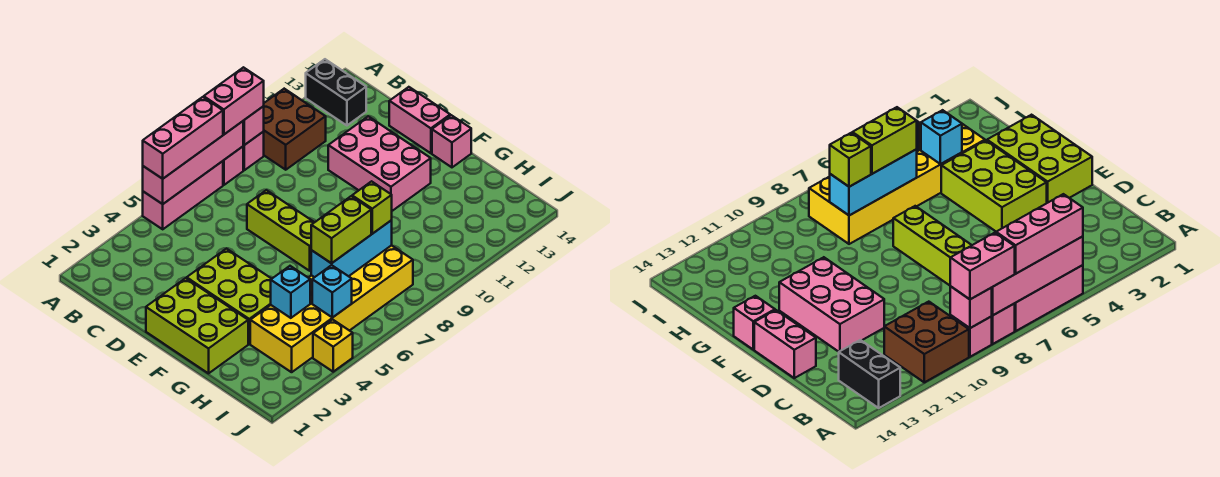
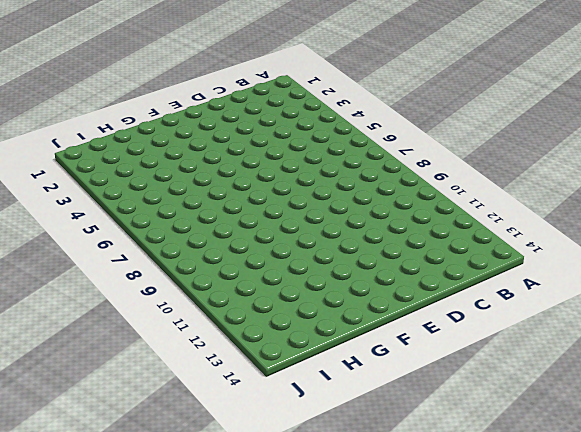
none -> pink 1x3 brick [143,161,223,229]
none -> pink 1x1 brick [223,147,243,185]
none -> pink 1x1 brick [243,132,264,170]

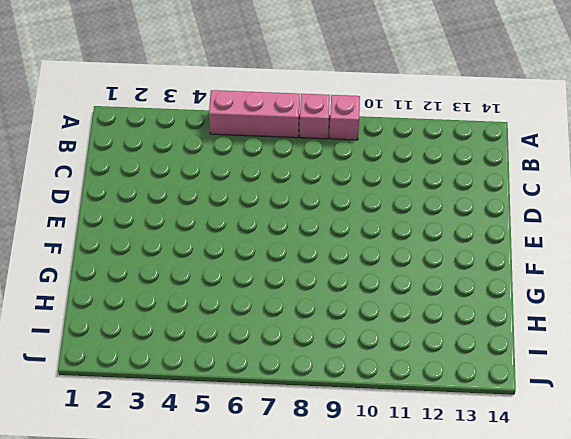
none -> brown 2x2 brick [263,89,326,170]
none -> black 1x2 brick [306,59,366,125]
none -> lime 1x3 brick [247,190,314,271]

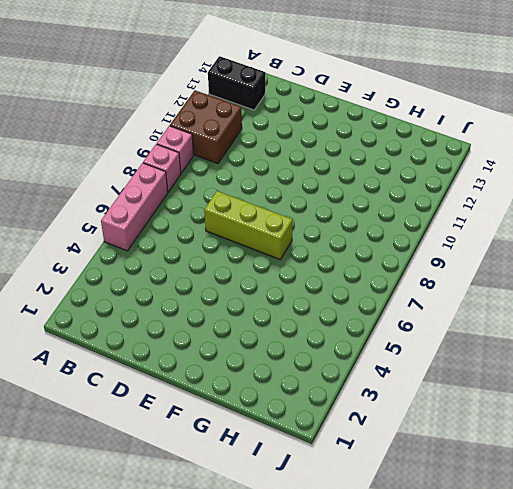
none -> pink 2x3 brick [328,116,431,211]
none -> pink 1x2 brick [389,87,450,153]
none -> lime 2x3 brick [146,278,248,373]

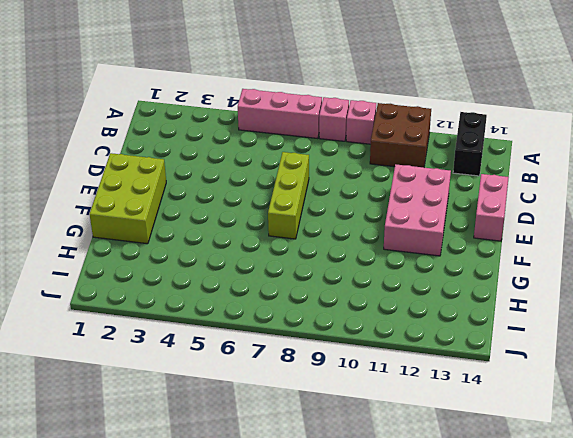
none -> lime 2x3 brick [187,249,271,344]
none -> pink 1x1 brick [432,115,471,167]
none -> yellow 2x6 brick [250,245,413,372]

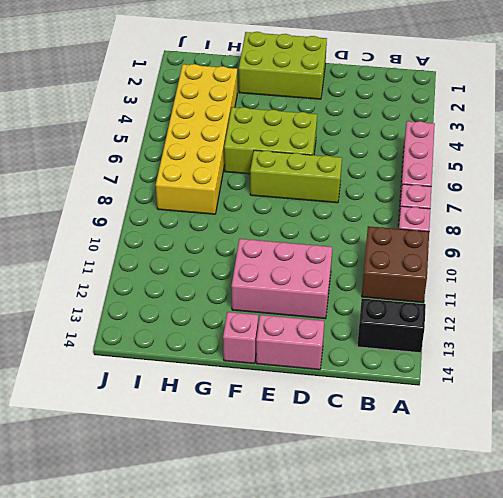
lime 2x3 brick [224,107,317,174] -> lime 2x3 brick moved to [187,249,271,344]
none -> yellow 1x1 brick [313,320,353,372]
none -> pink 1x4 brick [143,121,243,204]
none -> pink 1x1 brick [243,106,264,145]

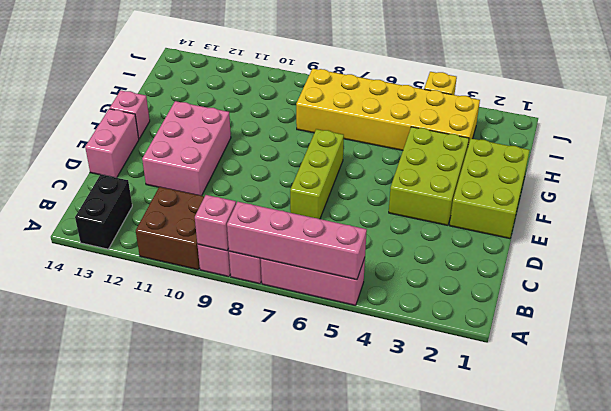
none -> cyan 1x1 brick [271,266,310,318]
none -> cyan 1x3 brick [311,220,392,277]
none -> cyan 1x1 brick [312,265,352,318]

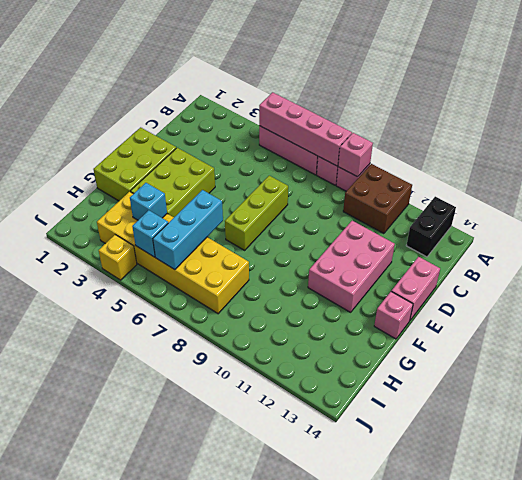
cyan 1x3 brick [153,190,223,270] -> cyan 1x3 brick turned to [311,220,392,277]
none -> pink 1x3 brick [143,97,223,179]
none -> pink 1x2 brick [204,67,264,134]
none -> lime 1x2 brick [311,196,371,263]

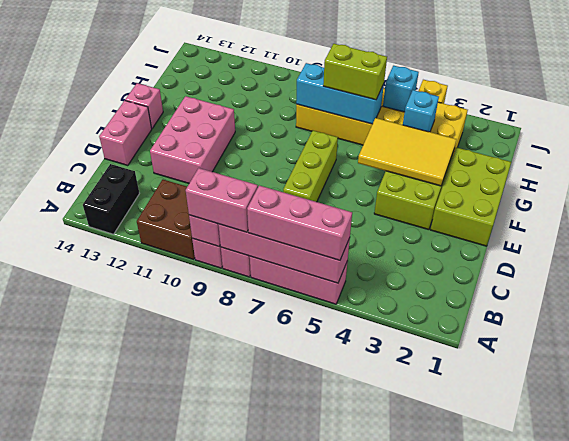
yellow 2x3 tile [358,118,456,186] -> none
none -> lime 1x1 brick [352,181,392,234]

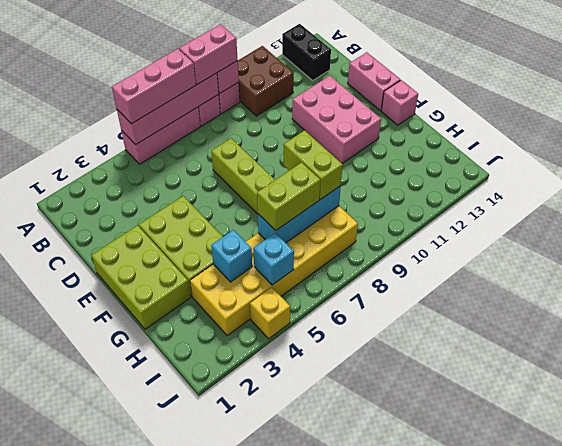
lime 1x2 brick [284,130,343,200] -> lime 1x1 brick [352,181,392,234]

